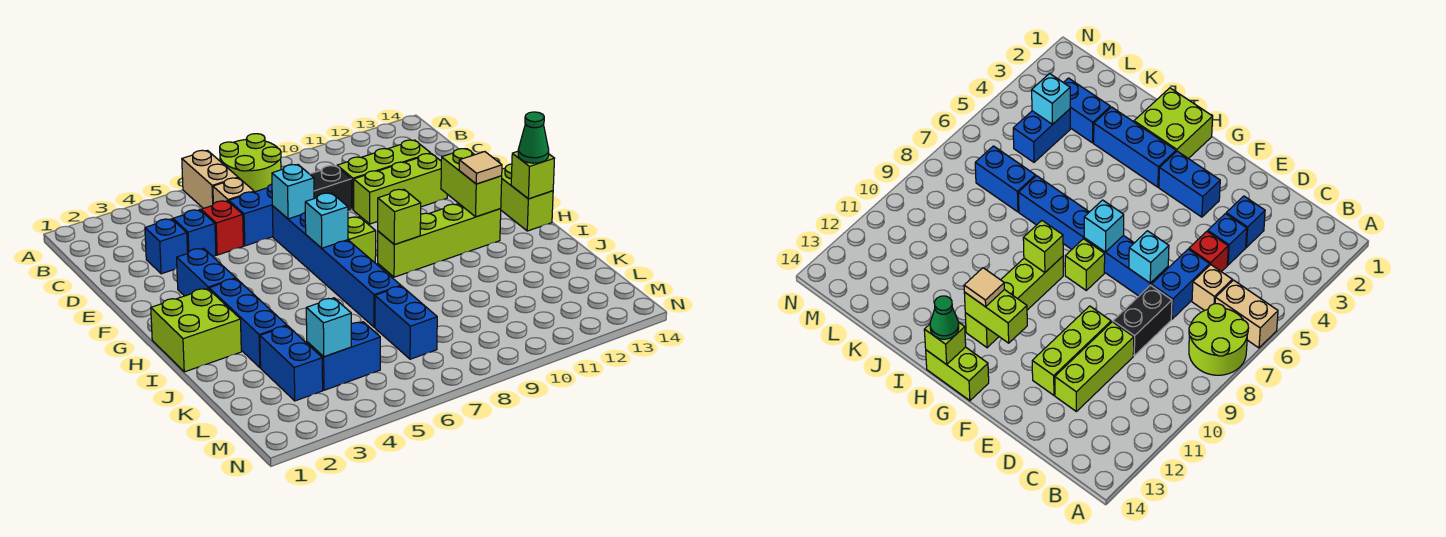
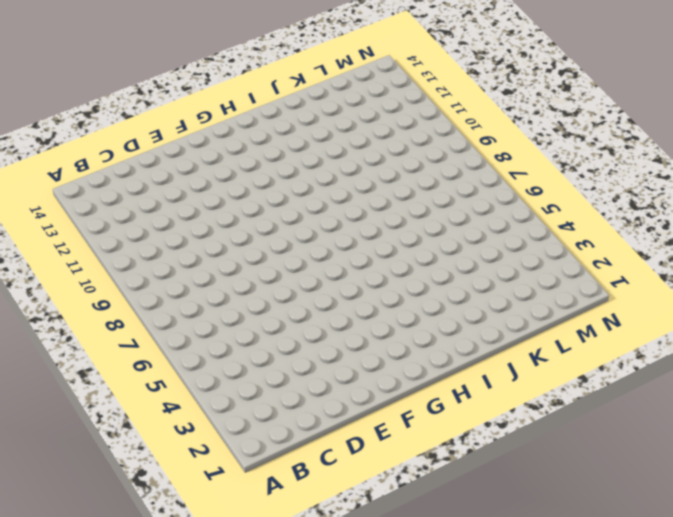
none -> tan 1x2 brick [182,150,238,208]
none -> lime 2x2 round brick [220,134,281,192]
none -> tan 1x1 brick [213,178,254,204]

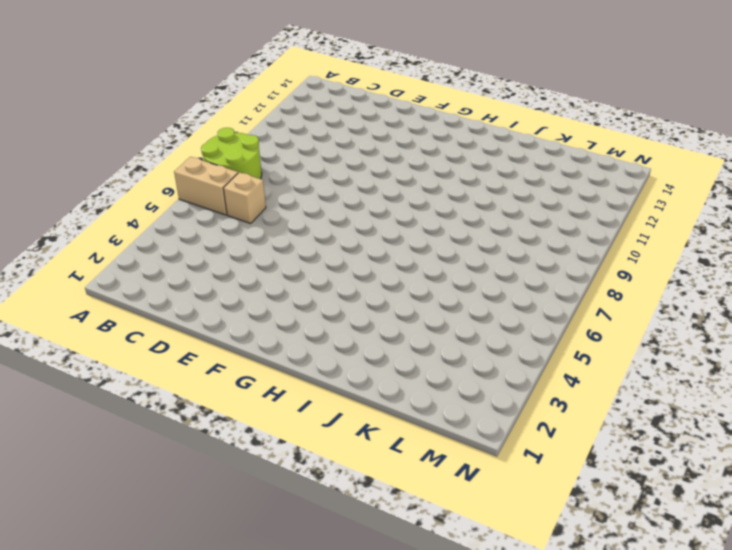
none -> blue 1x1 brick [145,219,188,274]
none -> blue 1x1 brick [173,210,216,256]
none -> red 1x1 brick [201,201,244,255]

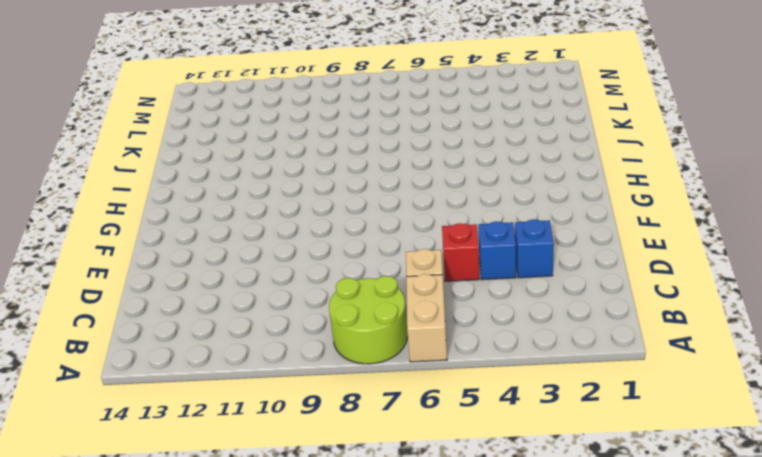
none -> blue 1x2 brick [229,184,273,246]
none -> black 1x2 brick [310,166,352,212]
none -> lime 1x3 brick [337,140,431,210]

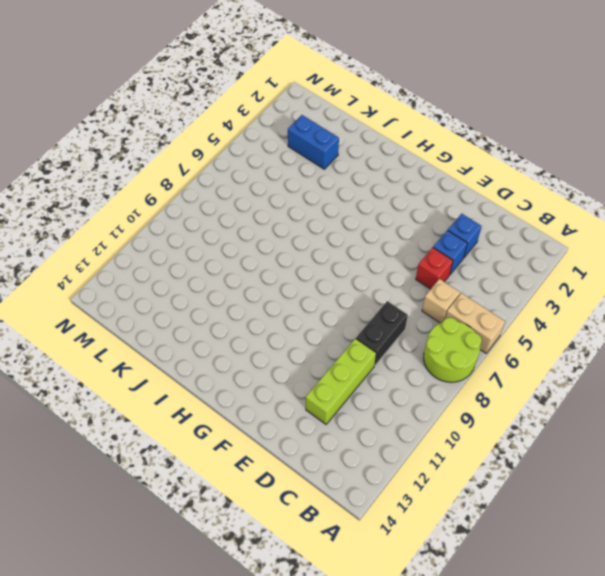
none -> blue 1x2 brick [229,184,273,246]
none -> blue 1x6 brick [272,206,401,327]
none -> lime 1x3 brick [354,154,447,224]

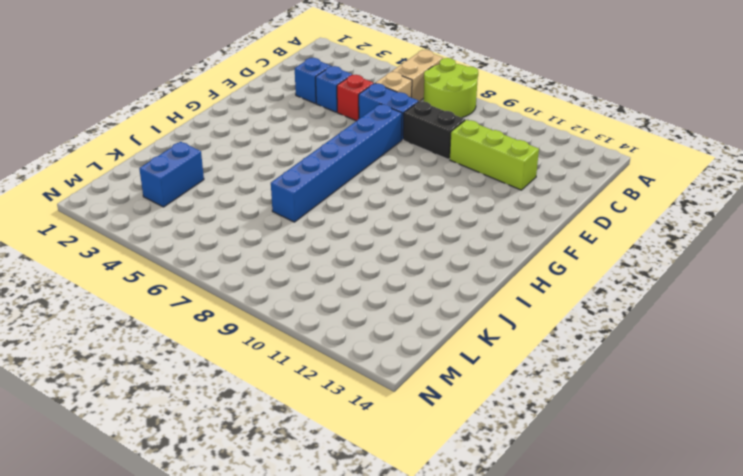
none -> lime 1x3 brick [354,154,447,224]
none -> blue 1x2 brick [177,248,236,296]
none -> lime 1x1 brick [348,217,376,263]

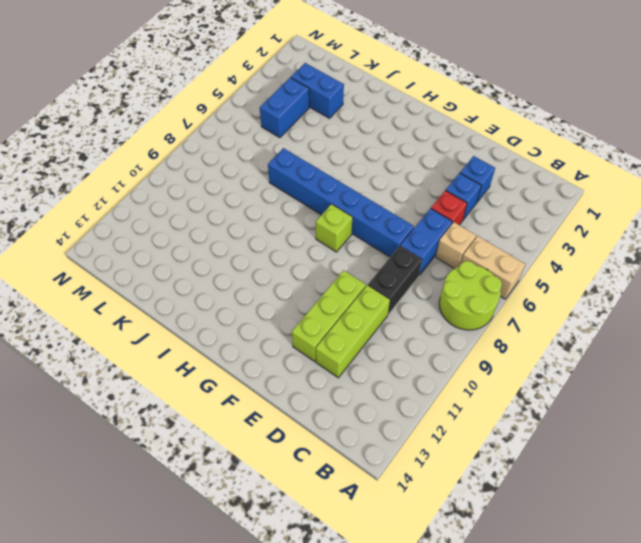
none -> blue 1x2 brick [177,248,236,296]
none -> lime 1x2 brick [500,164,553,231]
none -> lime 2x2 brick [151,288,241,372]

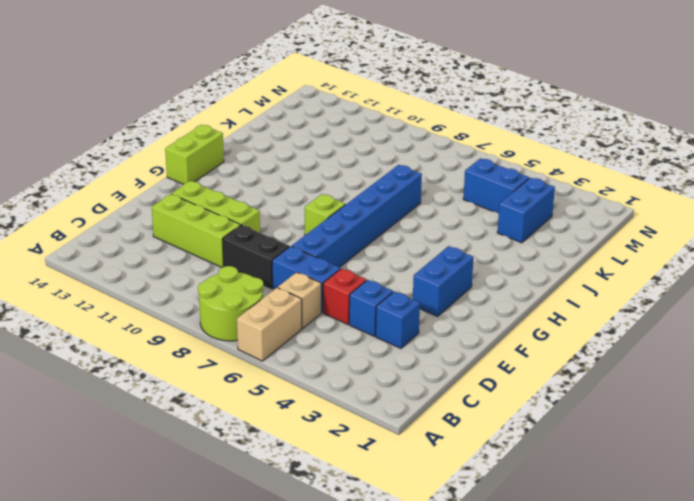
none -> lime 2x2 brick [151,288,241,372]
none -> blue 1x3 brick [209,279,287,368]
none -> lime 1x4 brick [378,203,501,277]

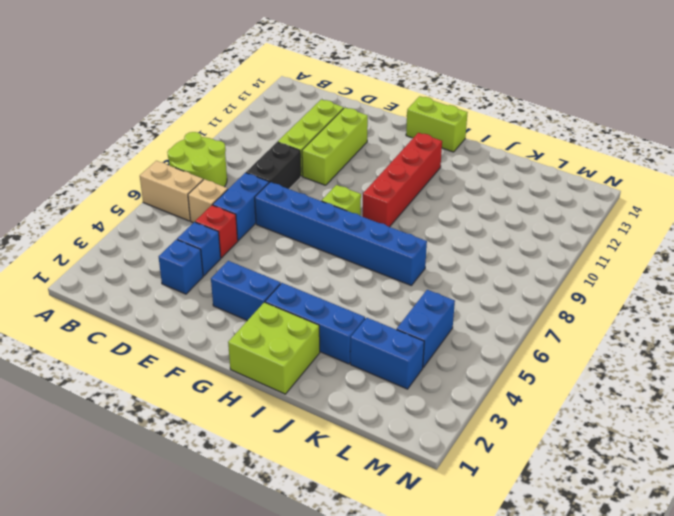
red 1x4 brick [362,133,442,227] -> lime 1x4 brick [378,203,501,277]
none -> blue 1x2 brick [375,286,437,359]
none -> cyan 1x1 brick [272,165,314,219]
none -> cyan 1x1 brick [305,193,348,248]

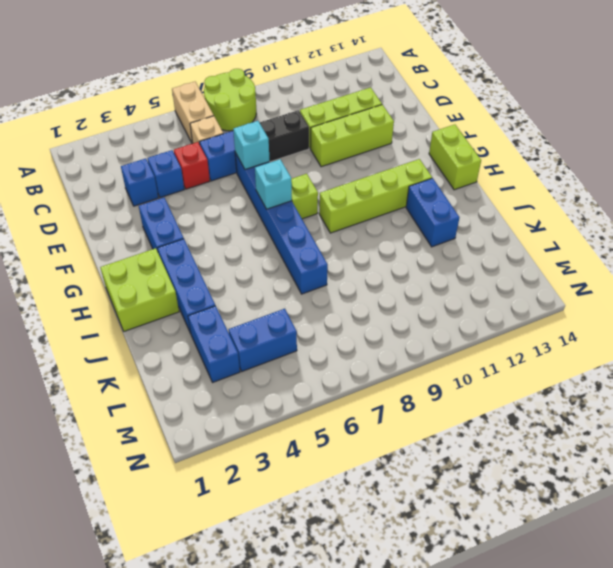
blue 1x2 brick [406,178,459,247] -> blue 1x2 brick moved to [375,286,437,359]
none -> lime 1x2 brick [441,149,502,217]
none -> lime 1x1 brick [378,189,421,245]
none -> lime 1x1 brick [511,151,554,199]

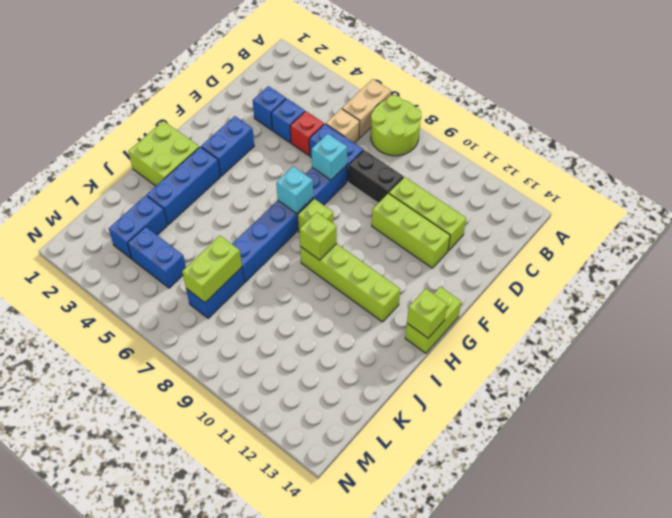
lime 1x2 brick [182,236,242,302] -> lime 1x2 brick moved to [441,149,502,217]
none -> cyan 1x1 brick [306,298,351,357]
none -> tan 1x1 tile [459,152,502,184]
none -> green 1x1 cone [518,112,549,163]

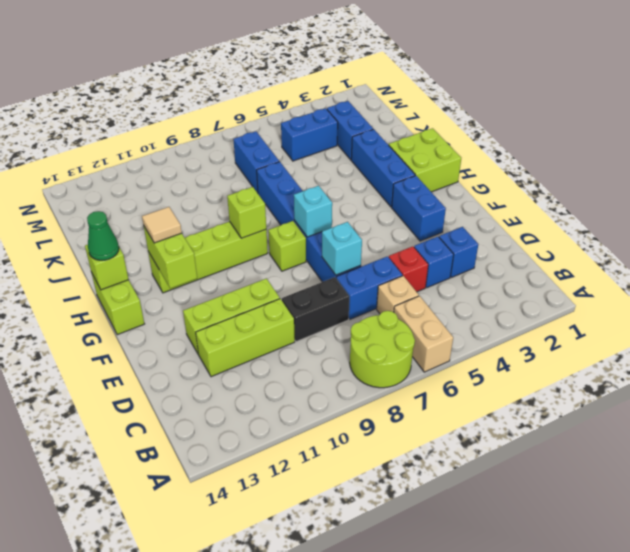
none -> cyan 1x1 brick [306,298,351,357]

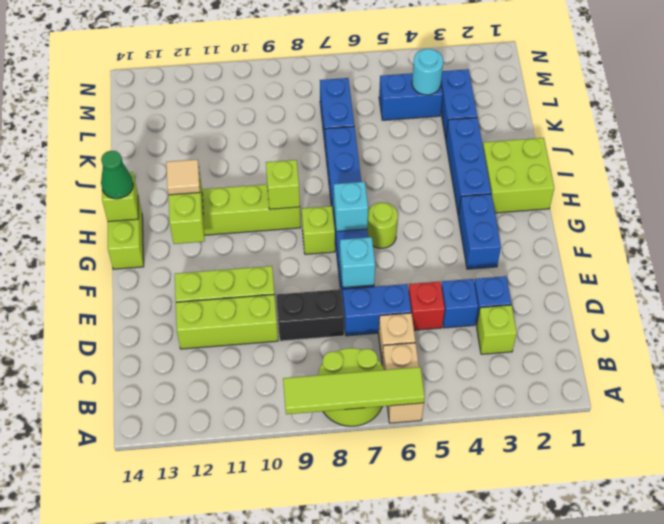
lime 1x4 tile [283,367,425,414] -> none
lime 1x1 brick [476,305,517,354] -> none
lime 1x1 round brick [367,202,398,248] -> none
cyan 1x1 round brick [412,49,443,95] -> cyan 1x1 brick [306,298,351,357]

